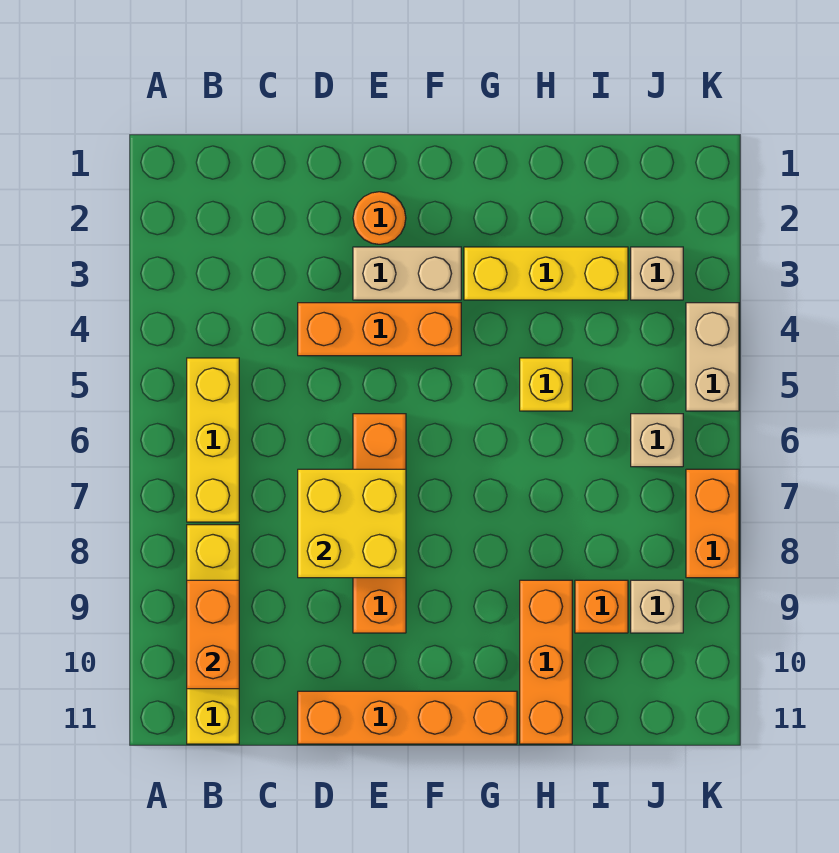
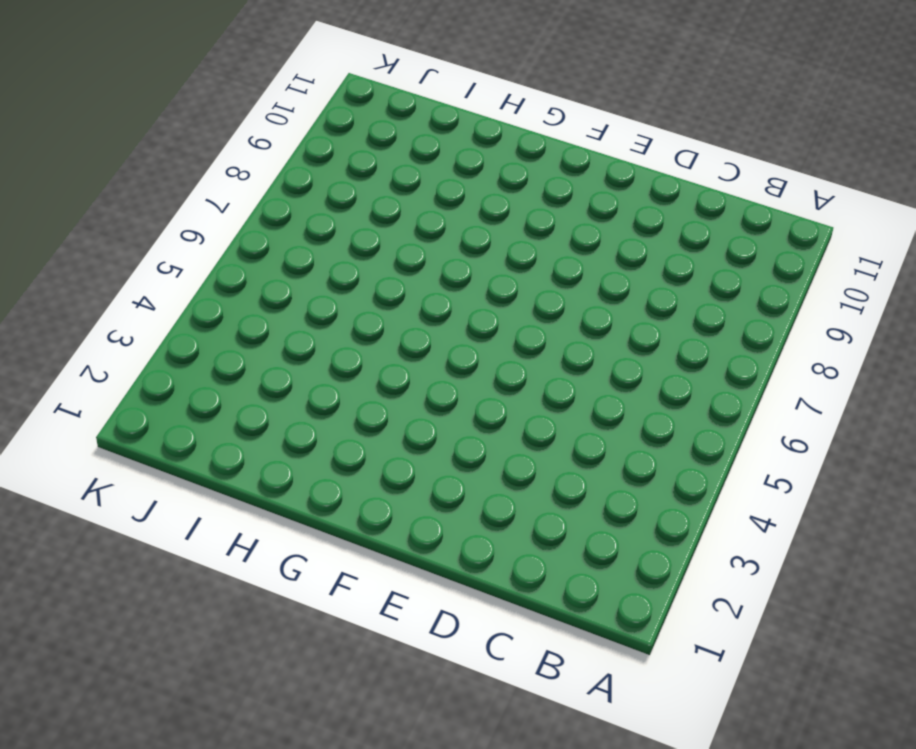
none -> yellow 1x3 brick [187,358,239,522]
none -> yellow 1x4 brick [187,525,239,744]
none -> orange 1x3 brick [298,303,461,356]

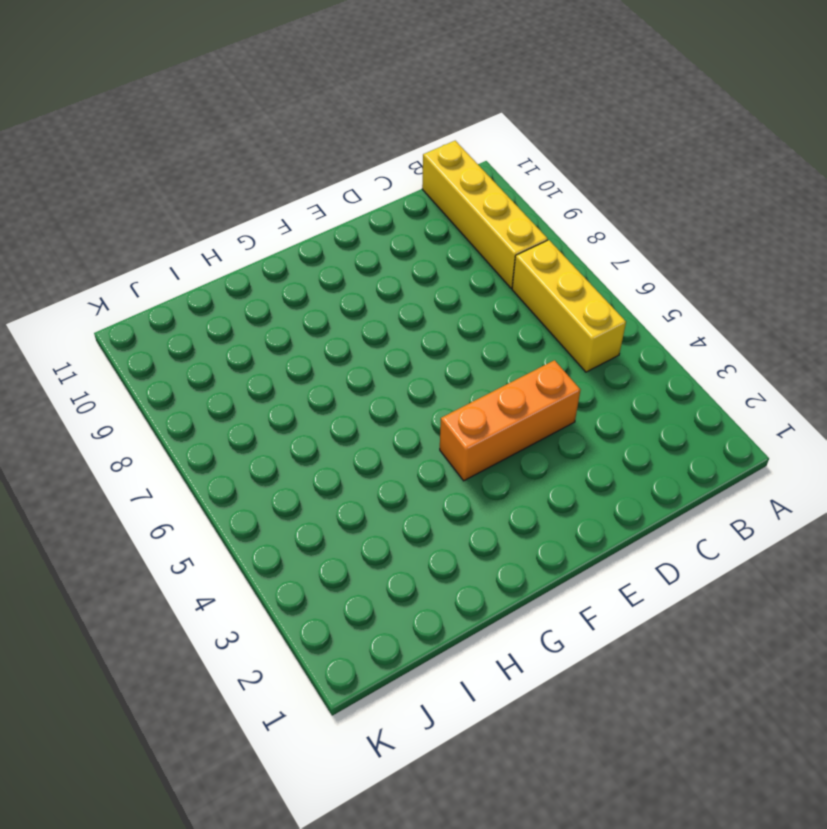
none -> orange 1x4 brick [298,691,517,744]
none -> orange 1x1 round brick [353,192,406,244]
none -> tan 1x2 brick [353,247,461,300]

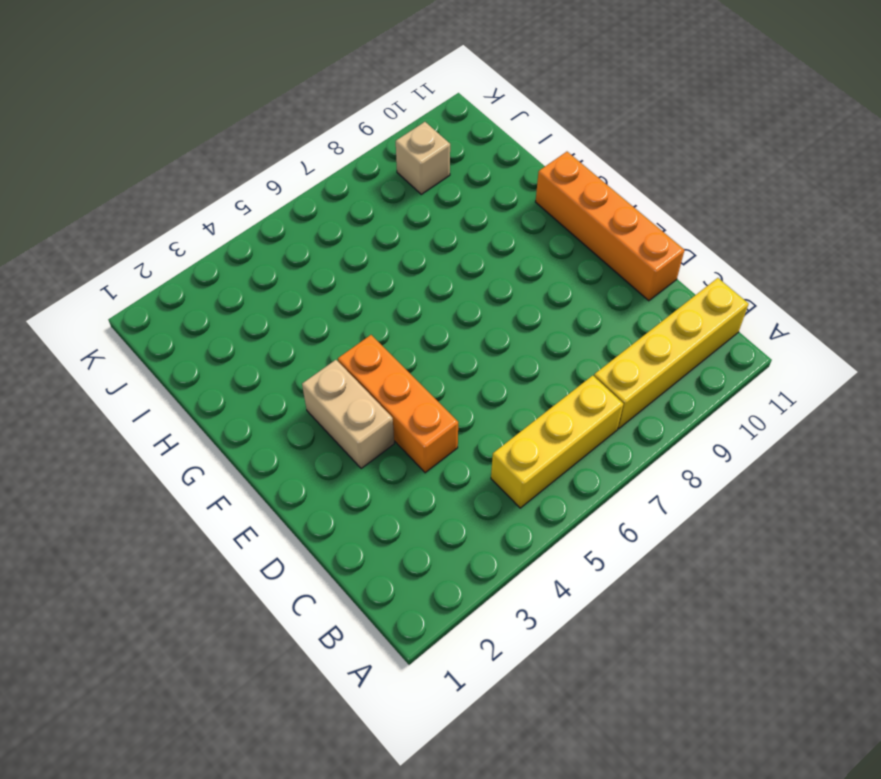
none -> orange 1x1 round brick [353,192,406,244]
none -> orange 1x4 brick [353,414,406,633]
none -> yellow 1x3 brick [464,247,628,300]

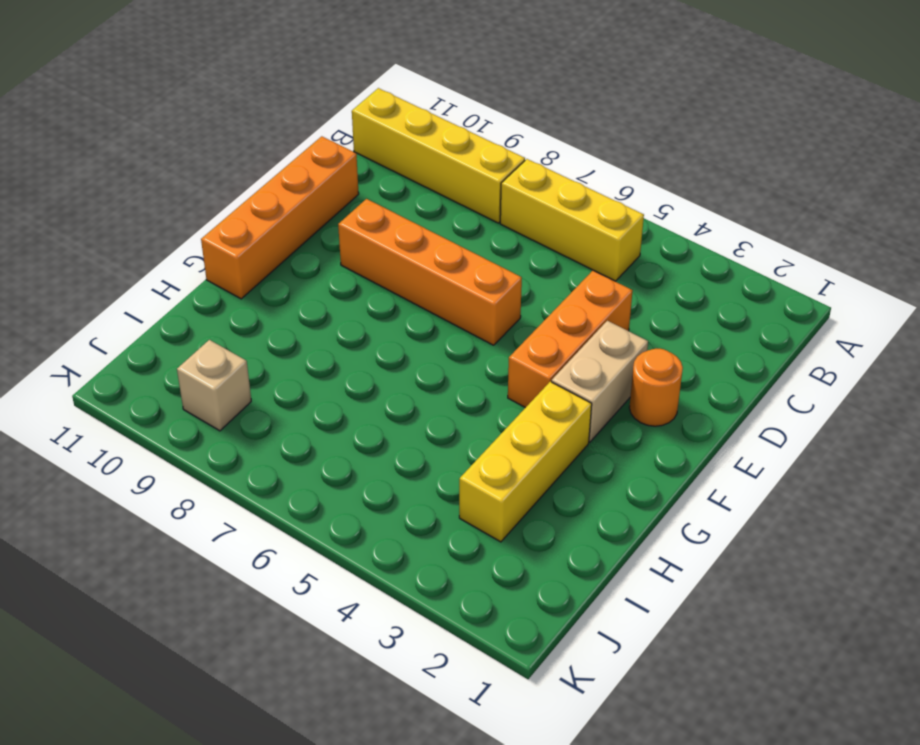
none -> yellow 1x1 brick [520,358,572,411]
none -> orange 1x3 brick [520,580,572,744]
none -> orange 1x1 brick [575,580,628,633]

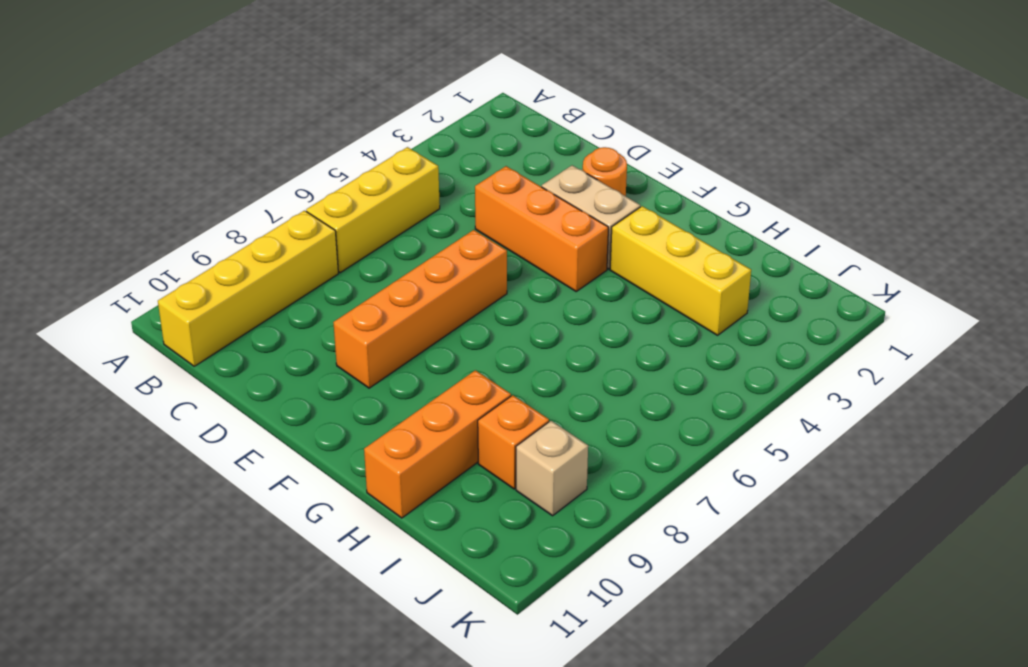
none -> orange 1x4 brick [298,691,517,744]
none -> yellow 1x1 brick [520,358,572,411]
none -> tan 1x1 brick [631,247,683,300]

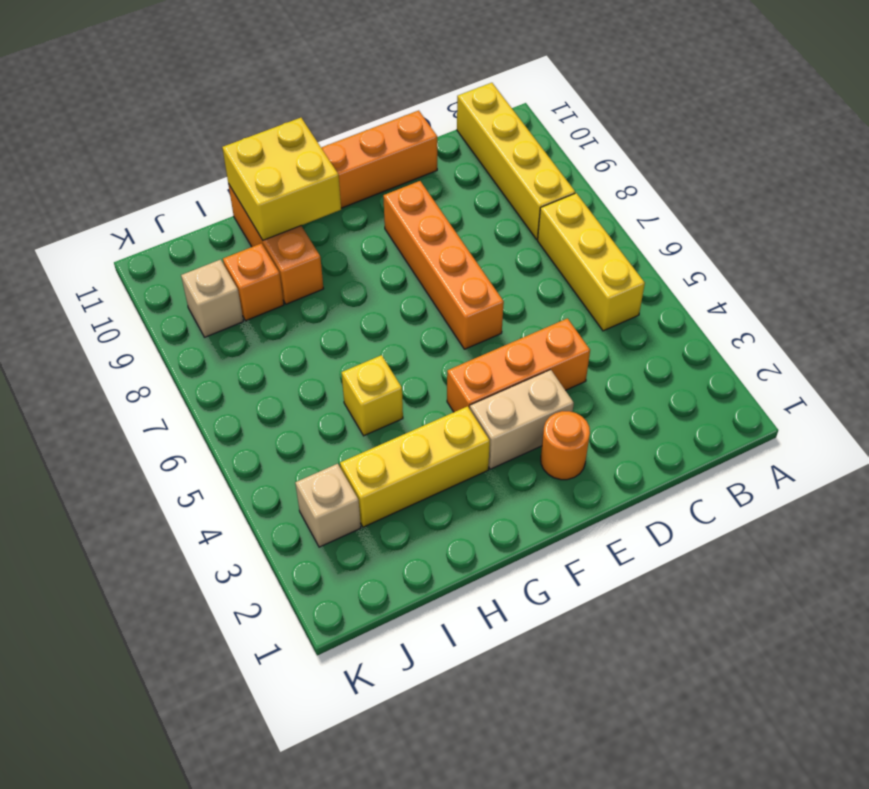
yellow 2x2 brick [222,118,341,240] -> yellow 2x2 brick moved to [298,469,406,578]
none -> tan 1x1 brick [631,414,683,467]
none -> tan 1x2 brick [686,303,739,411]
none -> orange 1x2 brick [686,469,739,578]

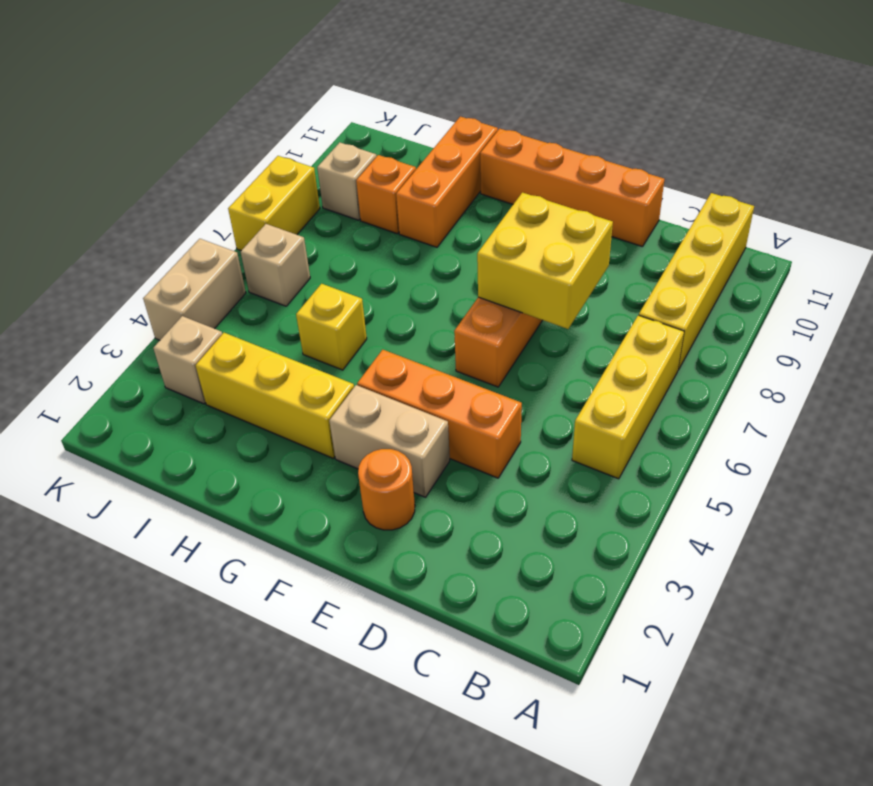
yellow 1x2 brick [228,156,320,250] -> orange 1x2 brick [686,469,739,578]
none -> orange 1x2 brick [187,580,239,689]

